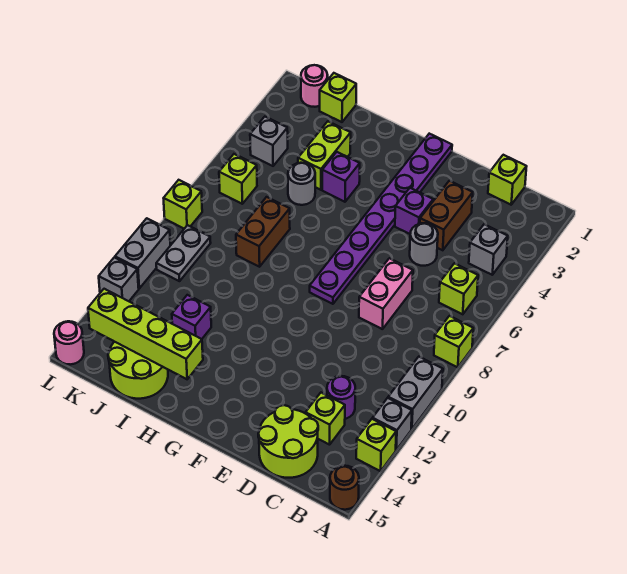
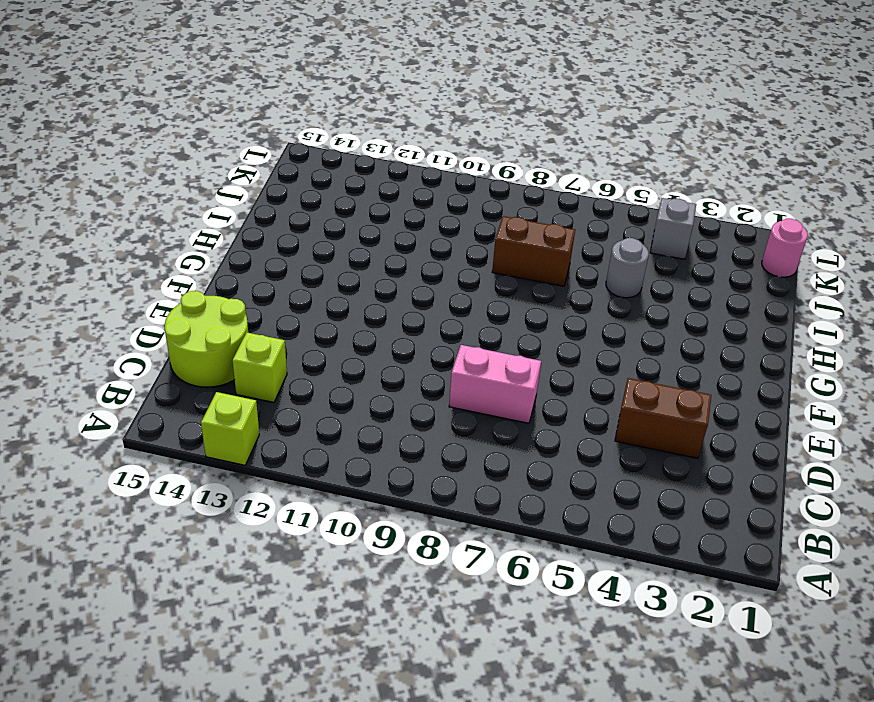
none -> lime 1x1 brick [434,316,473,367]
none -> grey 1x2 brick [388,357,443,429]
none -> grey 1x1 brick [373,398,412,450]
none -> brown 1x1 round brick [330,466,359,510]

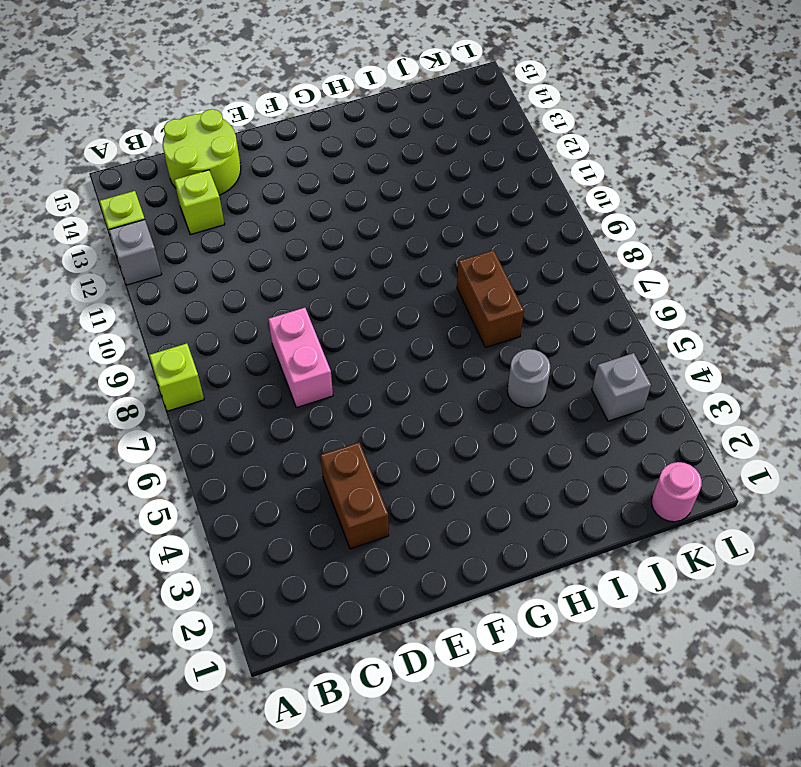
none -> grey 1x2 brick [388,357,443,429]
none -> brown 1x1 round brick [330,466,359,510]
none -> grey 1x1 brick [469,224,508,275]
none -> lime 1x1 brick [439,263,478,314]

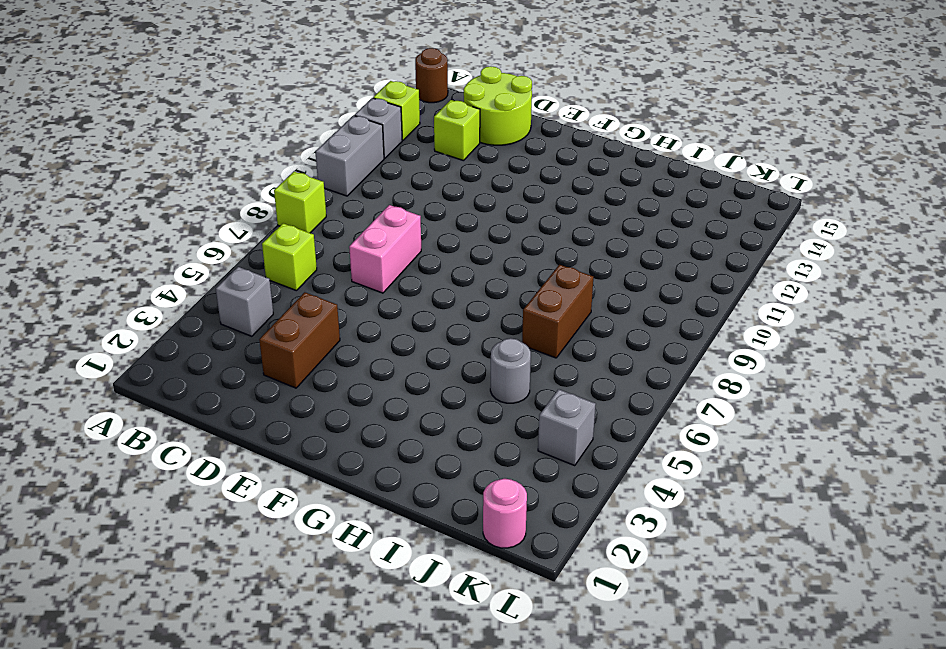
none -> lime 1x1 brick [488,155,527,205]
none -> purple 1x1 round brick [327,376,355,419]
none -> grey 1x1 round brick [410,223,438,266]
none -> purple 1x1 brick [395,188,433,234]

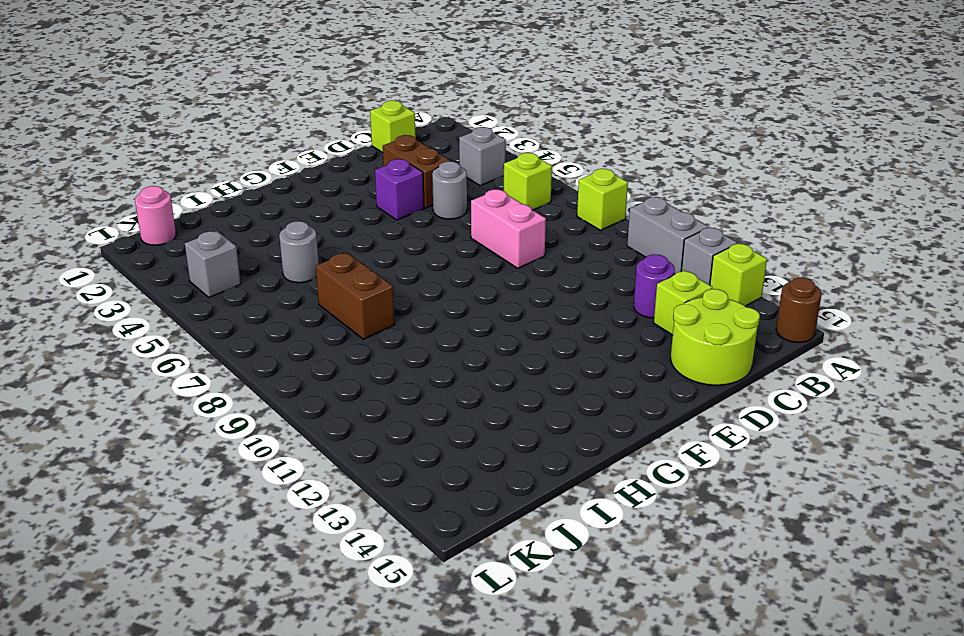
none -> purple 1x8 plate [310,134,452,304]
none -> purple 1x1 brick [322,152,360,202]
none -> lime 1x2 brick [298,122,351,190]
none -> purple 1x1 brick [172,295,211,339]

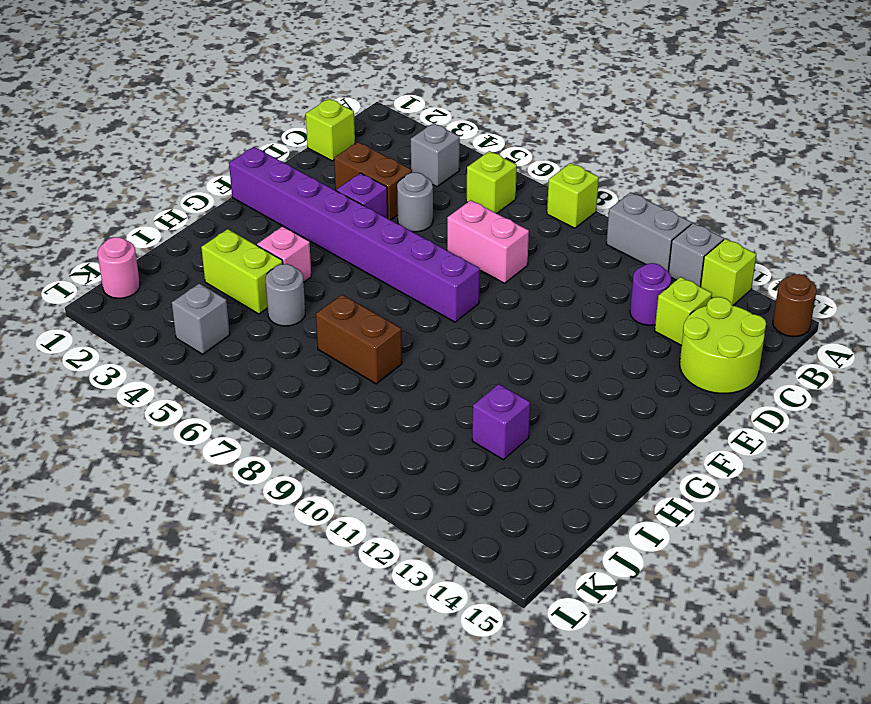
purple 1x8 brick [229,147,480,322] -> purple 1x8 plate [310,134,452,304]
pink 1x1 brick [257,226,311,282] -> purple 1x1 brick [322,152,360,202]
none -> lime 2x2 round brick [108,342,168,399]
none -> lime 1x1 brick [320,73,356,122]
none -> lime 1x1 brick [219,154,257,204]
none -> grey 1x2 plate [156,225,211,281]

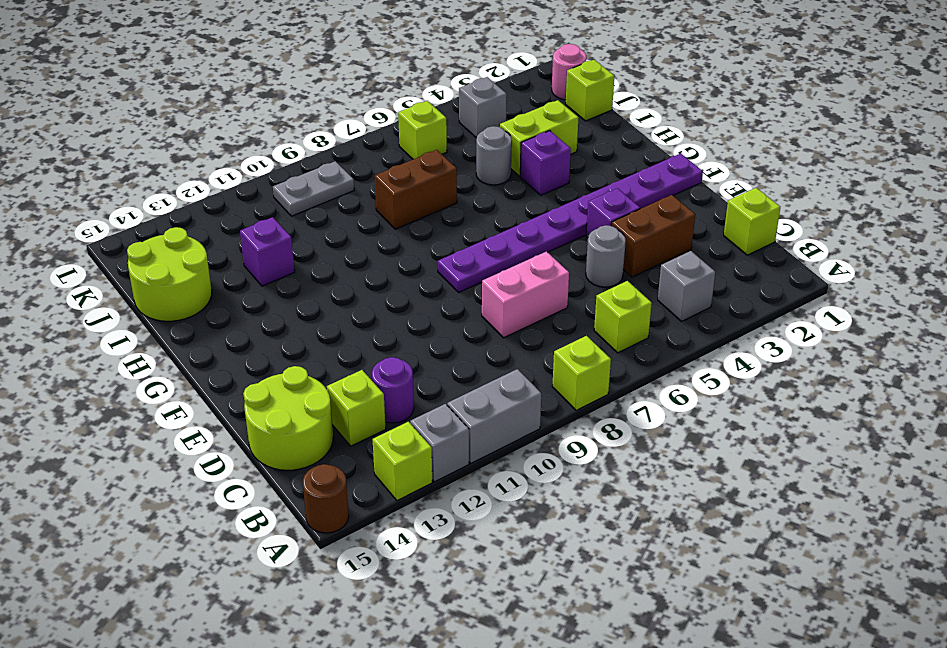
none -> lime 1x1 brick [164,180,202,229]
none -> grey 1x2 brick [115,218,170,288]
none -> grey 1x1 brick [99,257,139,301]
none -> pink 1x1 round brick [54,321,84,364]

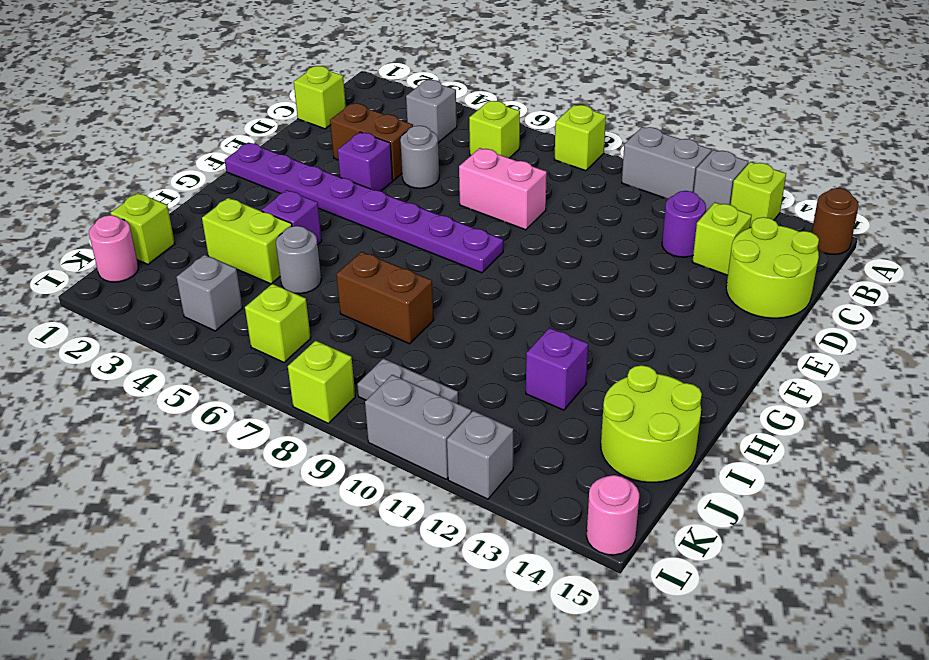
none -> lime 1x4 brick [88,289,203,379]

